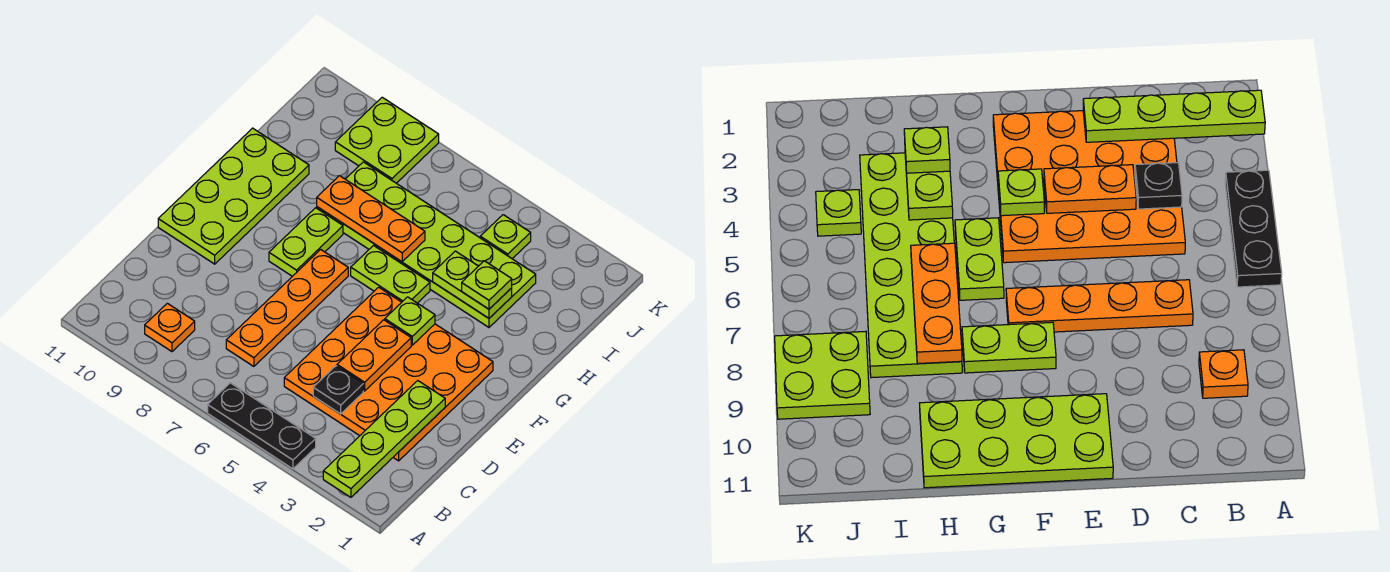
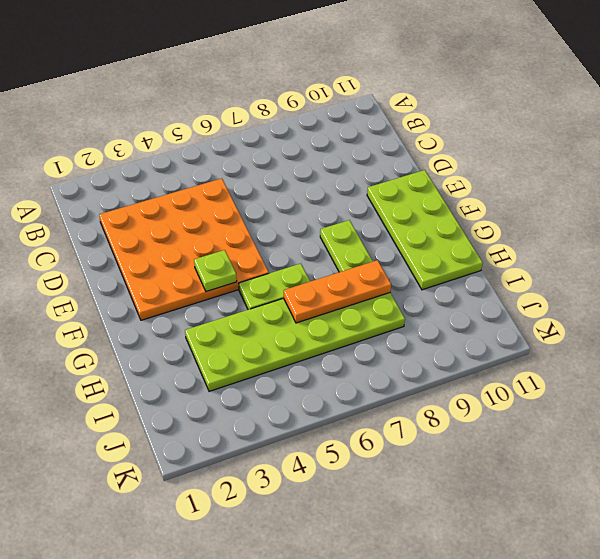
none -> black 1x3 plate [208,383,316,469]
none -> orange 1x1 plate [145,303,195,352]
none -> orange 1x4 plate [226,250,348,366]

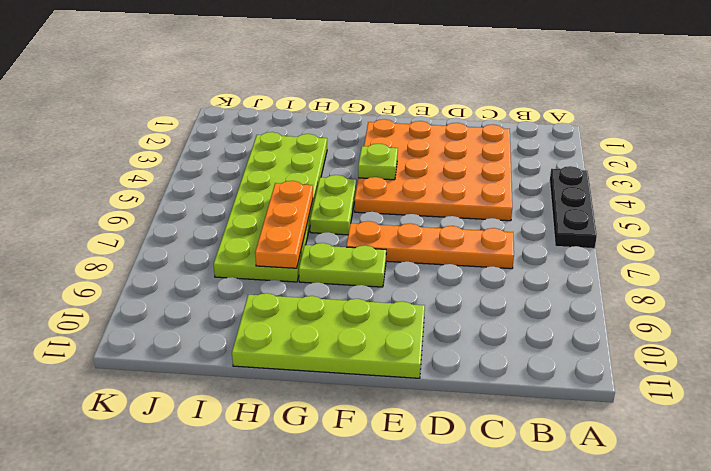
none -> orange 1x1 plate [145,303,195,352]
none -> lime 1x1 plate [480,215,531,259]
none -> lime 2x2 plate [335,97,439,183]

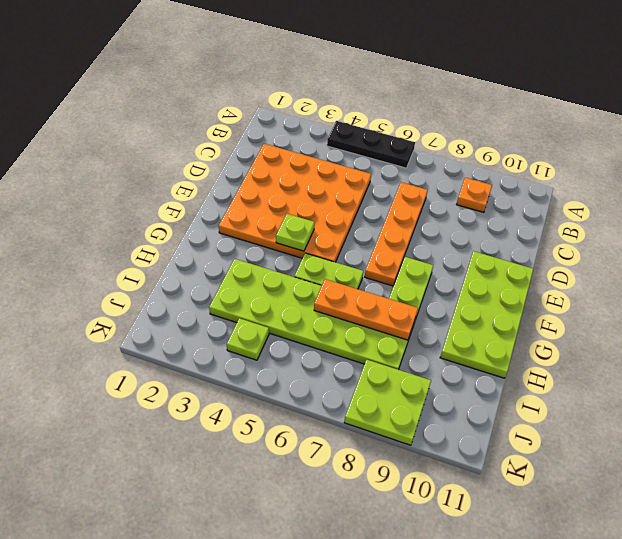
none -> lime 1x4 plate [323,381,445,497]
none -> black 1x1 plate [313,366,363,414]
none -> orange 1x2 plate [337,320,411,391]

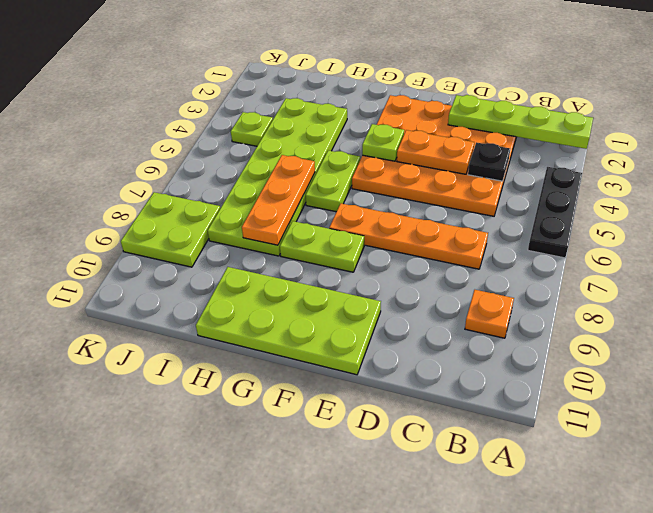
none -> lime 1x2 plate [433,251,512,318]
none -> lime 1x1 plate [462,261,512,309]

